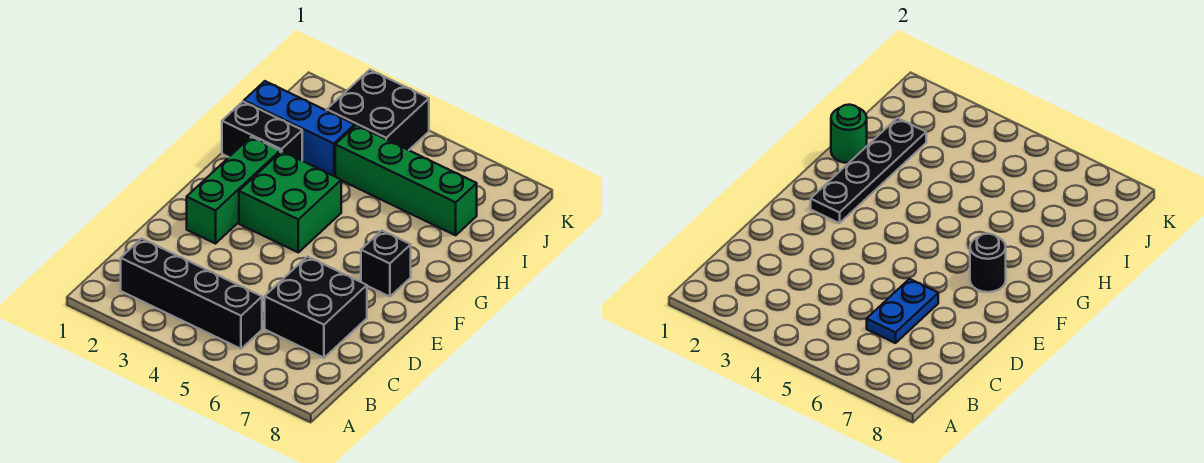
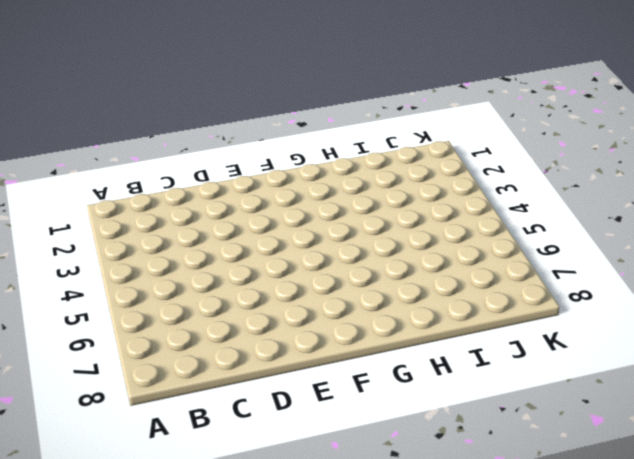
none -> black 1x4 brick [121,239,262,349]
none -> black 2x2 brick [265,257,367,358]
none -> green 1x3 brick [187,137,280,244]

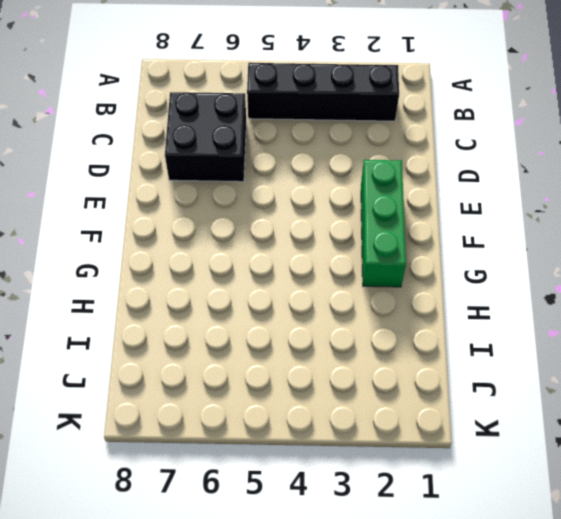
none -> green 2x2 brick [239,151,341,252]
none -> black 1x1 brick [361,231,411,297]
none -> black 1x2 brick [222,102,302,161]

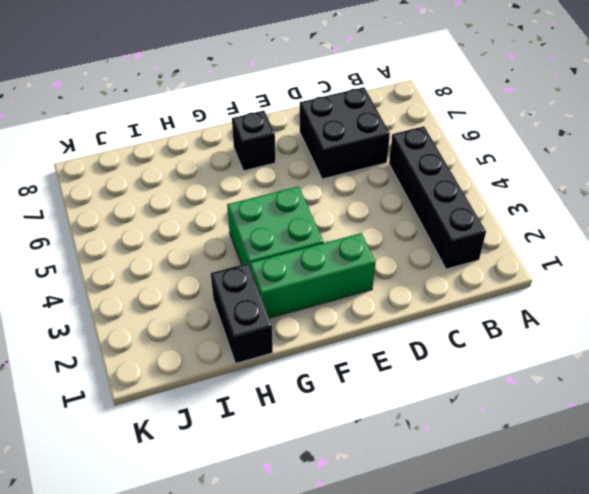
none -> blue 1x3 brick [244,81,355,176]
none -> green 1x4 brick [335,125,477,235]
none -> black 2x2 brick [327,70,429,150]

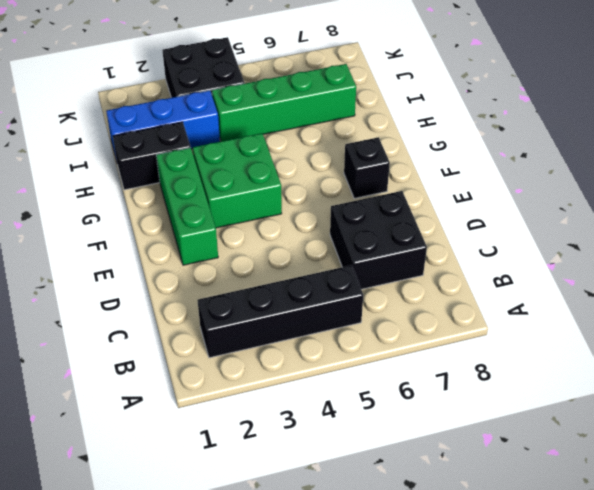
none -> blue 1x2 plate [867,279,938,343]
none -> black 1x4 plate [811,118,926,223]
none -> black 1x1 round brick [970,234,1006,292]

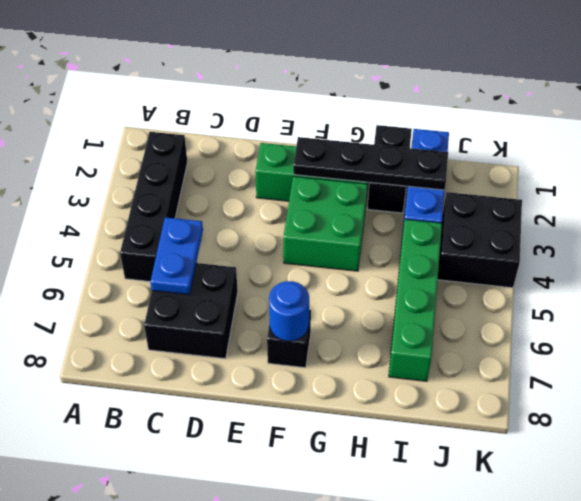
blue 1x2 plate [150,217,203,295] -> blue 1x2 plate turned to [867,279,938,343]
blue 1x1 round brick [269,281,309,341] -> black 1x1 round brick [970,234,1006,292]
none -> green 1x1 round brick [831,105,867,163]

